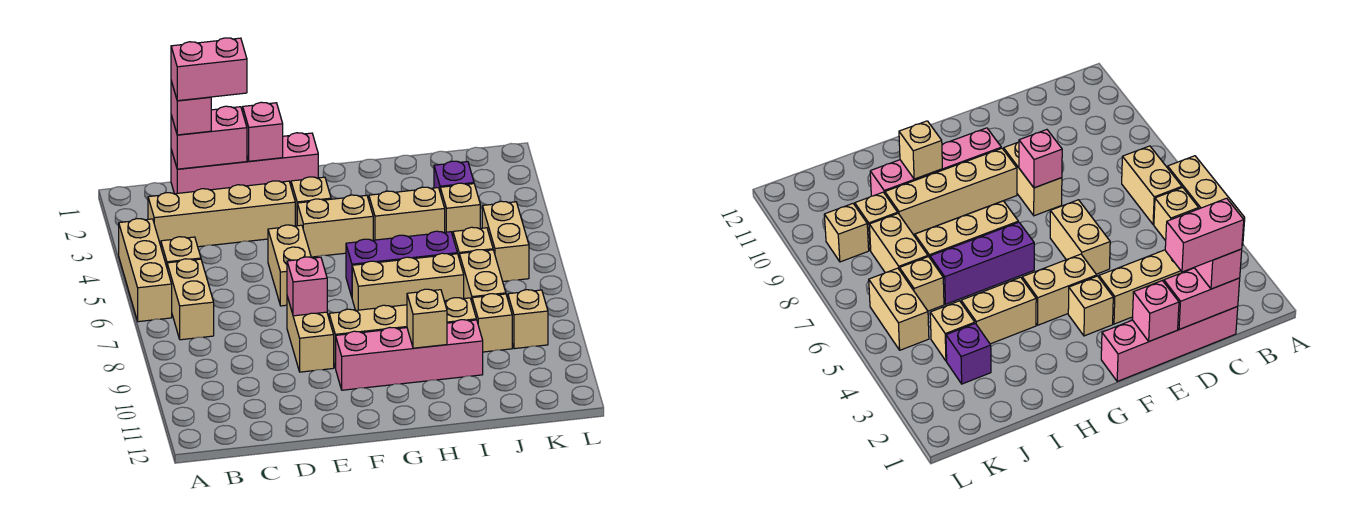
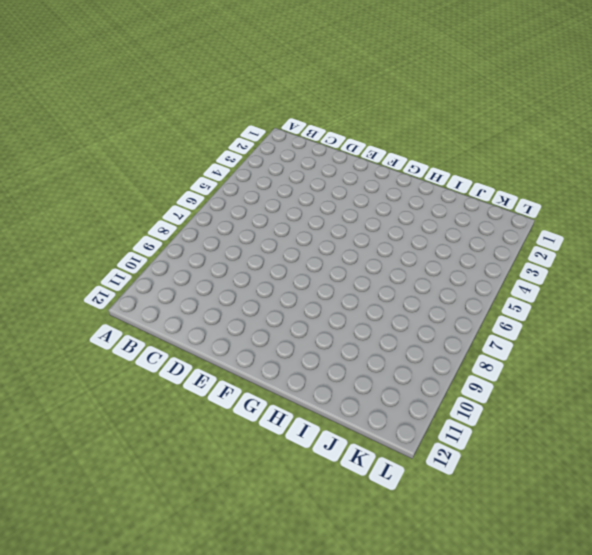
none -> tan 1x3 brick [119,219,172,322]
none -> tan 1x4 brick [148,181,295,247]
none -> tan 1x1 brick [161,237,201,267]

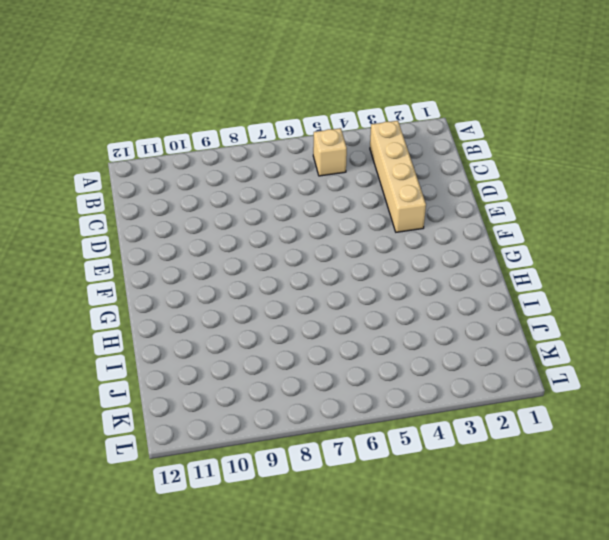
none -> tan 1x3 brick [119,219,172,322]
none -> tan 1x2 brick [167,259,214,340]
none -> pink 1x4 brick [171,133,318,194]

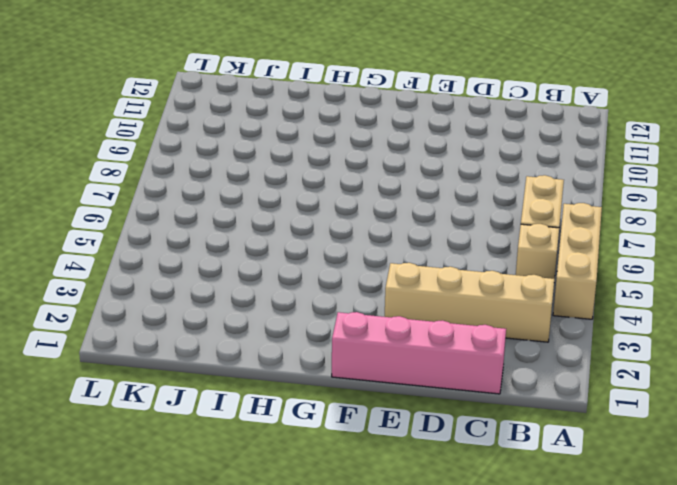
none -> tan 1x2 brick [268,225,311,306]
none -> tan 1x2 brick [287,297,334,372]
none -> tan 1x1 brick [291,177,331,226]

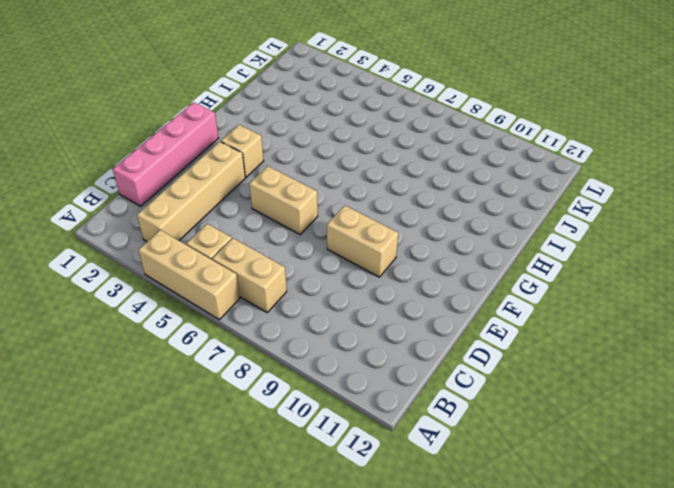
none -> tan 1x2 brick [297,195,373,257]
none -> tan 1x4 brick [329,298,476,368]
none -> pink 1x4 brick [336,320,483,390]

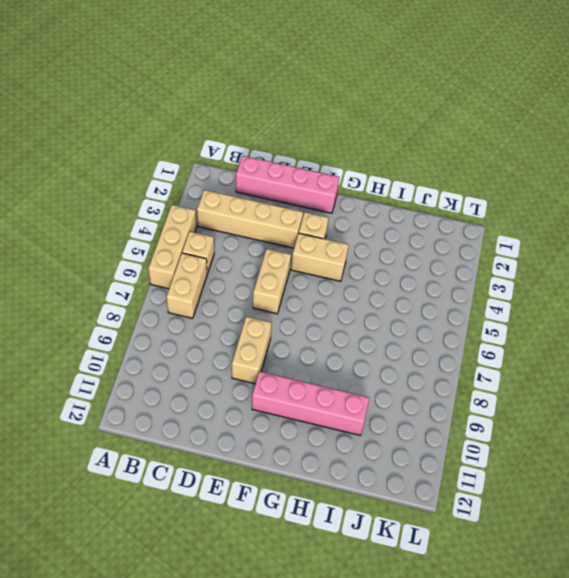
none -> tan 1x4 brick [329,298,476,368]
none -> purple 1x3 brick [346,231,457,297]
none -> tan 1x3 brick [352,253,464,310]

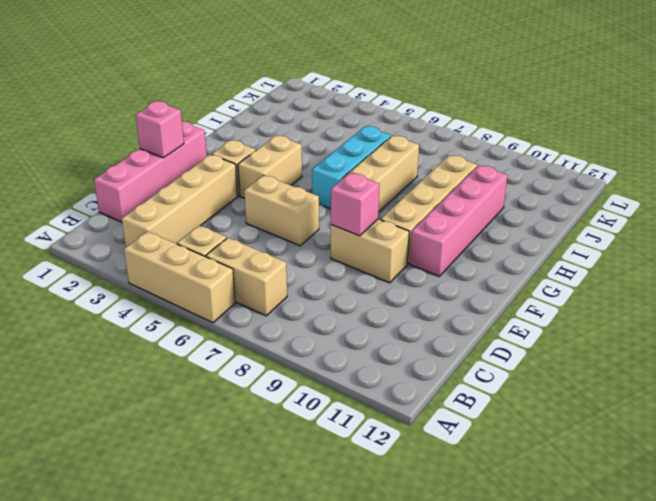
cyan 1x3 brick [312,126,391,209] -> purple 1x3 brick [346,231,457,297]
none -> tan 1x2 brick [369,187,445,240]
none -> purple 1x1 brick [434,161,474,190]
none -> tan 1x1 brick [440,183,480,236]

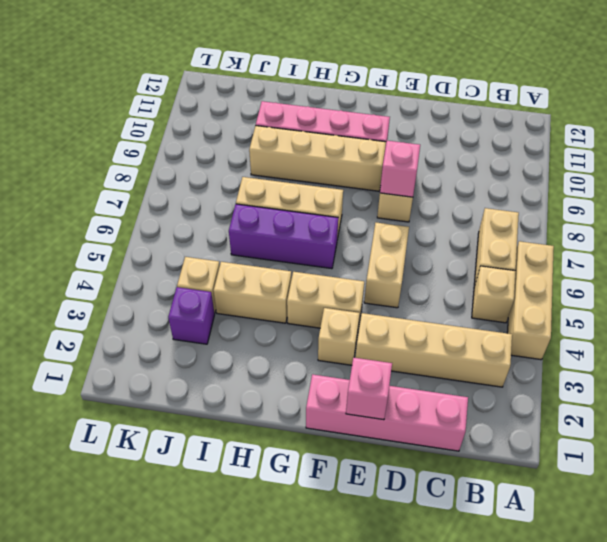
none -> tan 1x1 brick [453,227,493,256]
none -> tan 1x2 brick [459,250,506,302]
none -> tan 1x1 brick [472,294,512,352]

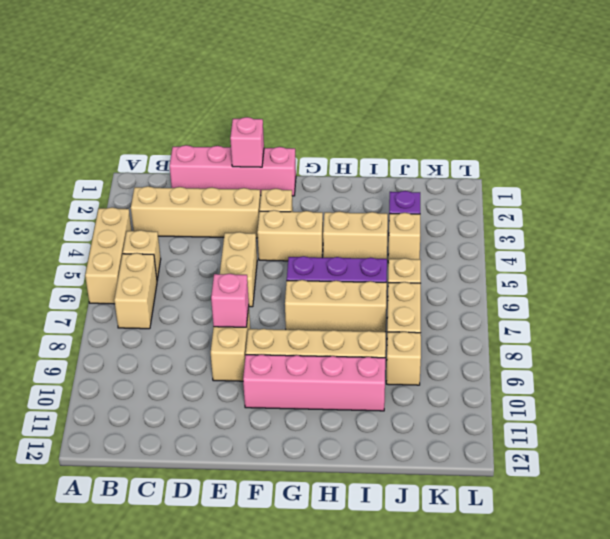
none -> tan 1x2 brick [482,201,529,282]
none -> tan 1x1 brick [508,290,548,349]
none -> pink 1x2 brick [171,106,247,169]

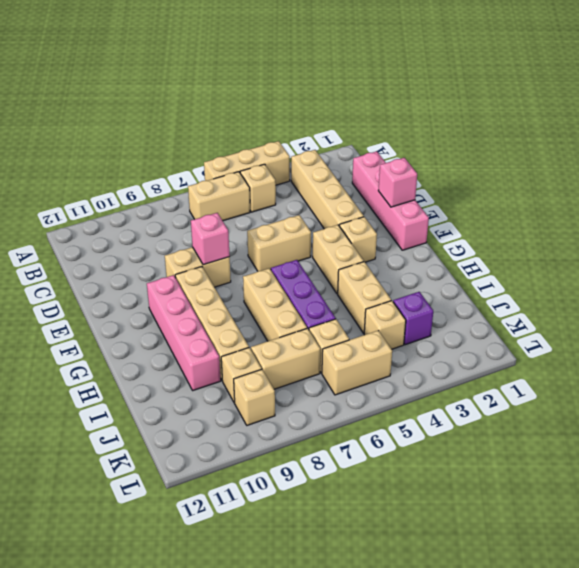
none -> pink 1x2 brick [171,106,247,169]
none -> tan 1x1 brick [407,289,447,348]
none -> pink 1x1 brick [171,81,211,135]

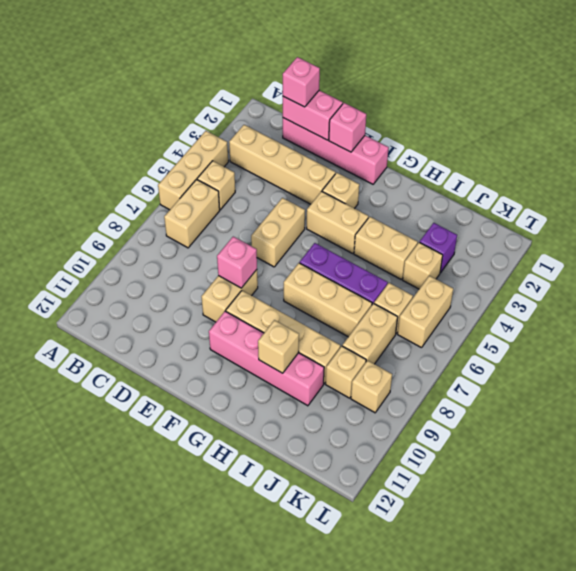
none -> pink 1x2 brick [171,38,247,101]

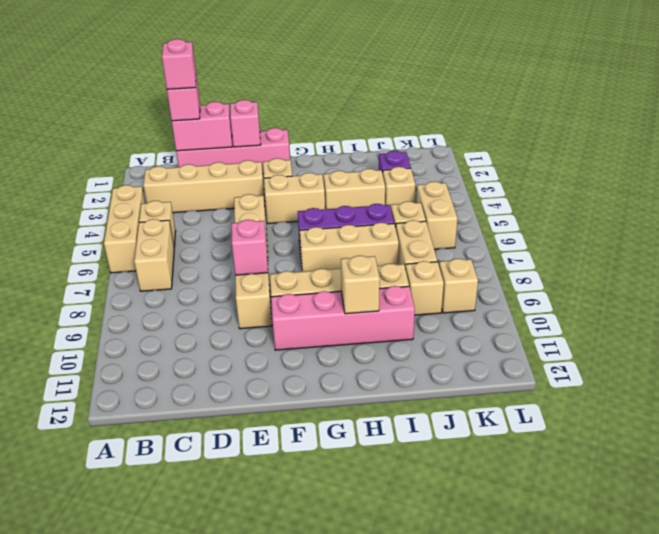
pink 1x1 brick [162,39,196,89] -> pink 1x2 brick [171,38,247,101]

